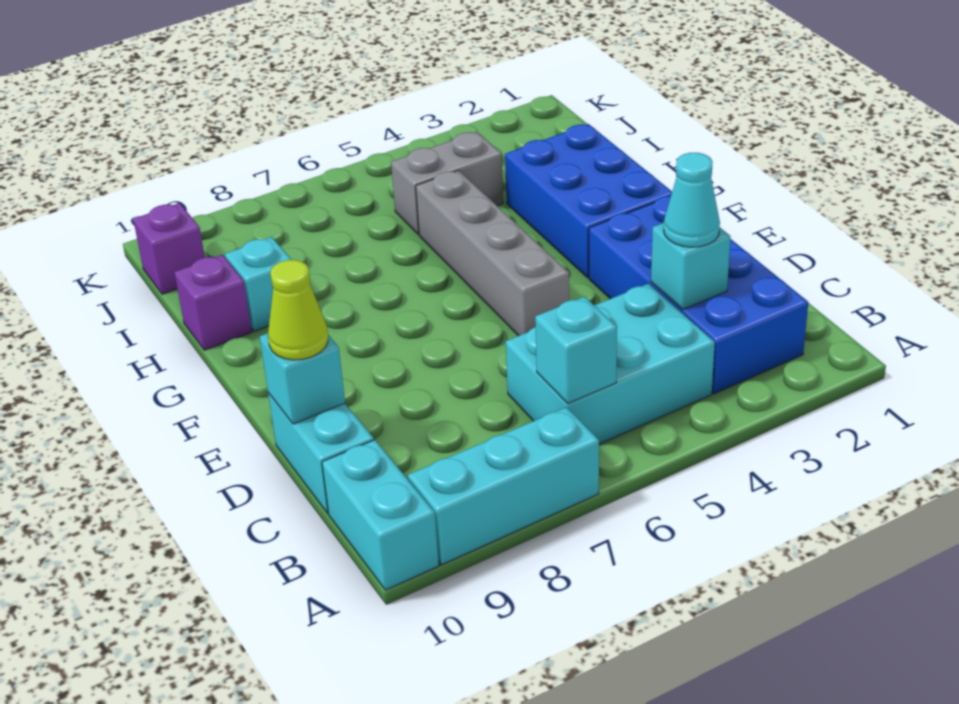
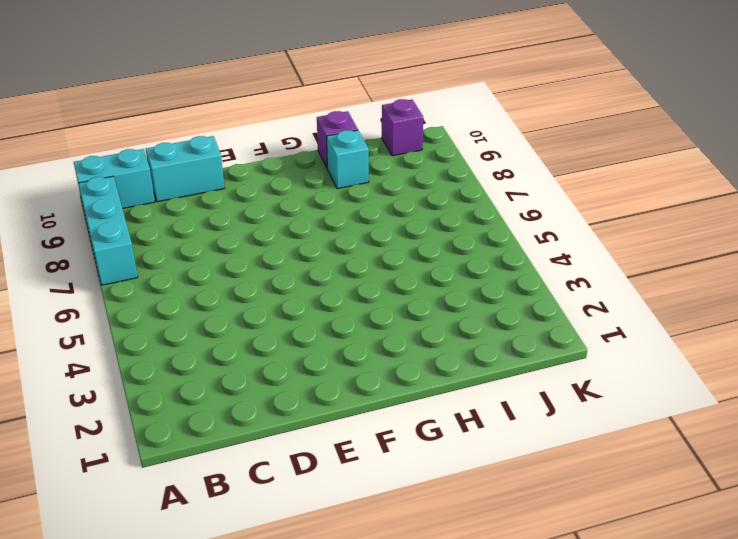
none -> blue 2x4 brick [589,196,808,394]
none -> cyan 2x3 brick [506,284,715,444]
none -> grey 1x4 brick [416,170,569,336]

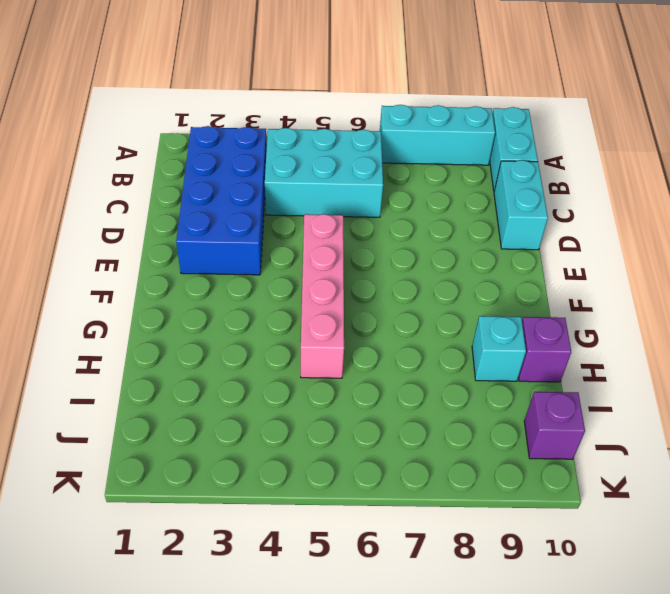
pink 1x4 brick [301,214,344,378] -> grey 1x4 brick [416,170,569,336]
none -> blue 2x3 brick [505,124,672,278]
none -> grey 1x2 brick [391,132,503,235]
none -> cyan 1x1 brick [535,297,617,403]

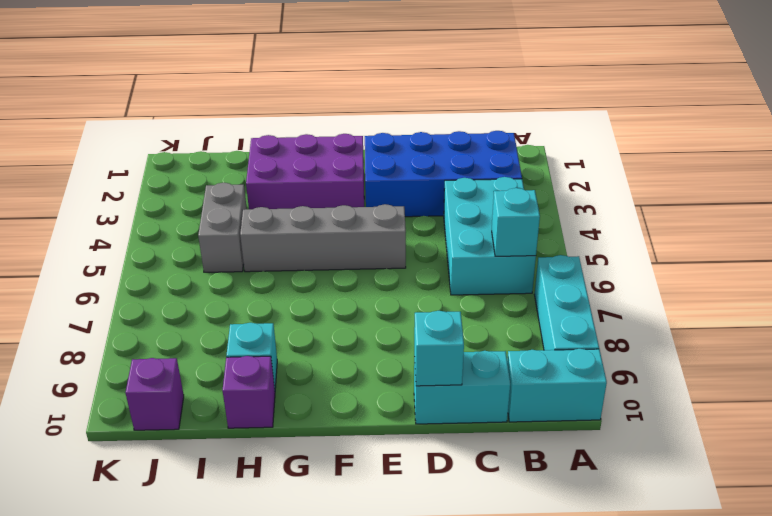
purple 2x3 brick [246,134,364,209] -> blue 2x3 brick [505,124,672,278]
none -> cyan 1x1 brick [651,223,731,309]
none -> cyan 1x1 cone [664,153,720,247]
none -> lime 1x1 cone [268,260,328,360]

